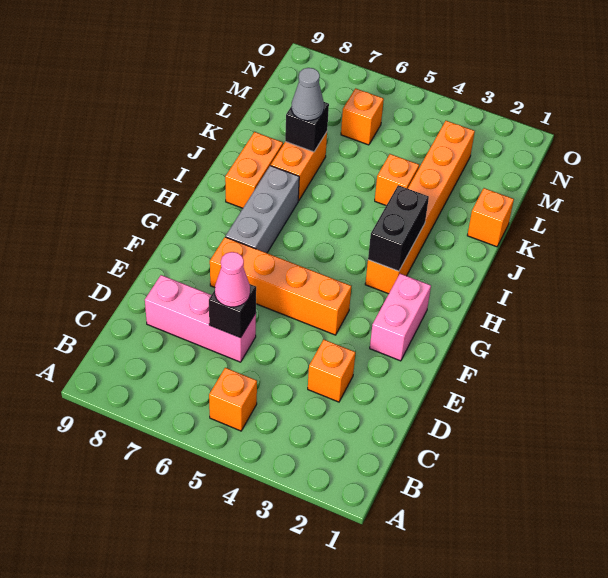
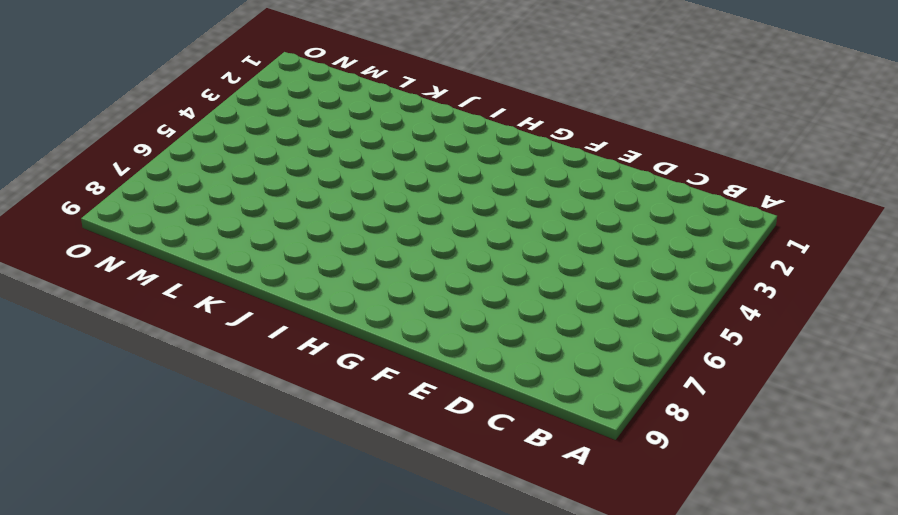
none -> orange 1x1 brick [209,368,257,431]
none -> orange 1x1 brick [308,339,355,402]
none -> pink 1x3 brick [145,275,256,362]

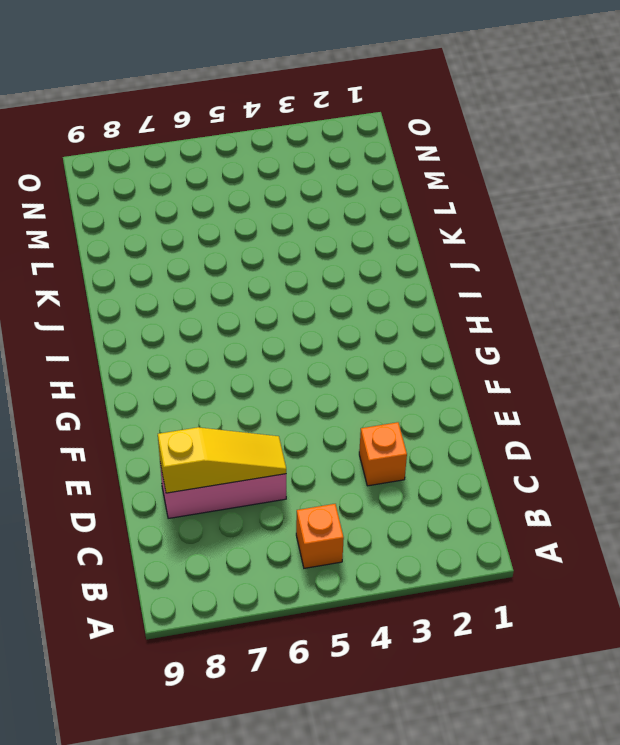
yellow 1x3 slope [158,427,286,493] -> black 1x1 brick [209,284,256,338]
none -> pink 1x2 brick [370,274,431,361]
none -> orange 1x4 brick [210,237,351,335]
none -> grey 1x3 brick [226,166,299,253]

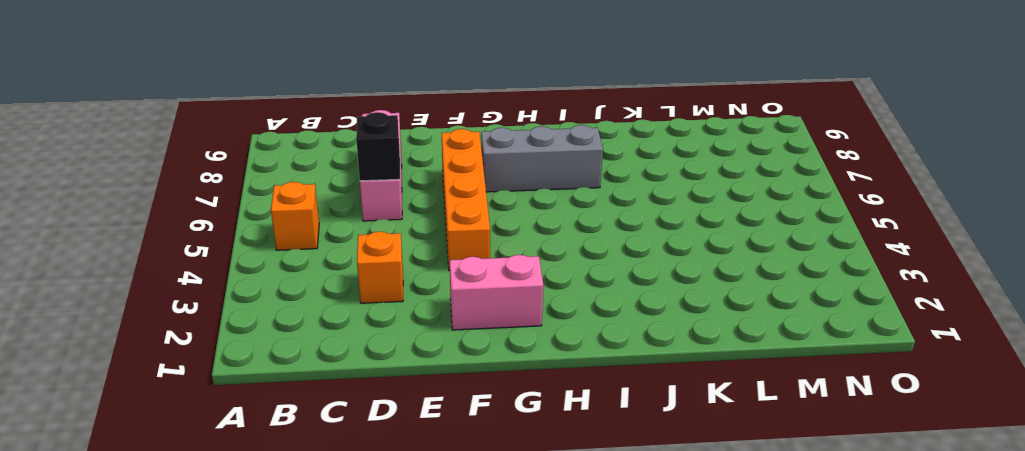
none -> orange 1x6 brick [365,121,475,294]
none -> orange 1x2 brick [225,132,283,208]
none -> orange 1x2 brick [271,132,327,201]

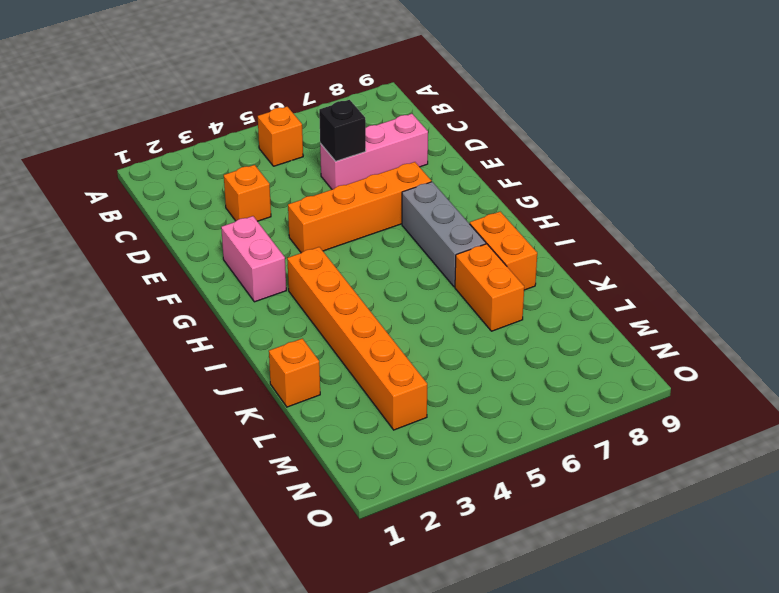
none -> orange 1x1 brick [375,154,419,205]
none -> orange 1x1 brick [341,88,384,145]
none -> black 1x2 brick [368,185,429,271]

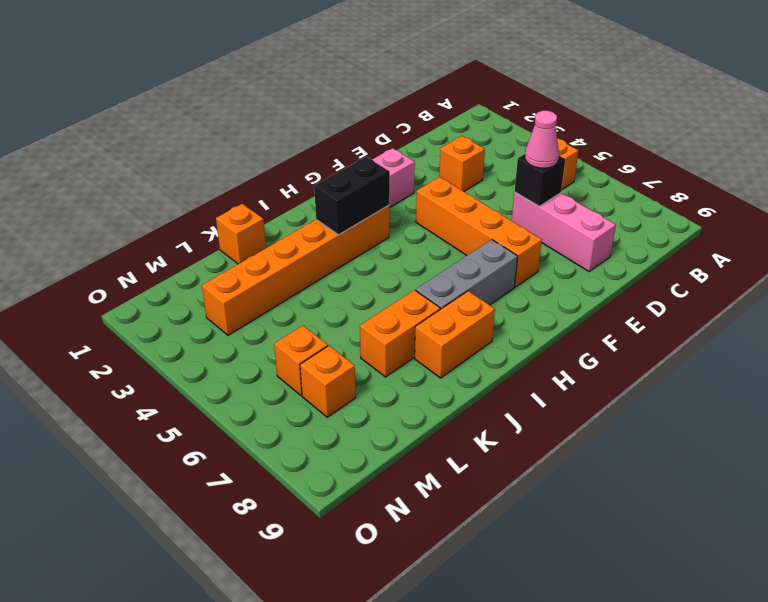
orange 1x1 brick [300,346,356,417] -> orange 1x1 brick moved to [375,154,419,205]
none -> black 1x1 brick [285,102,329,152]
none -> grey 1x1 cone [292,68,324,121]

